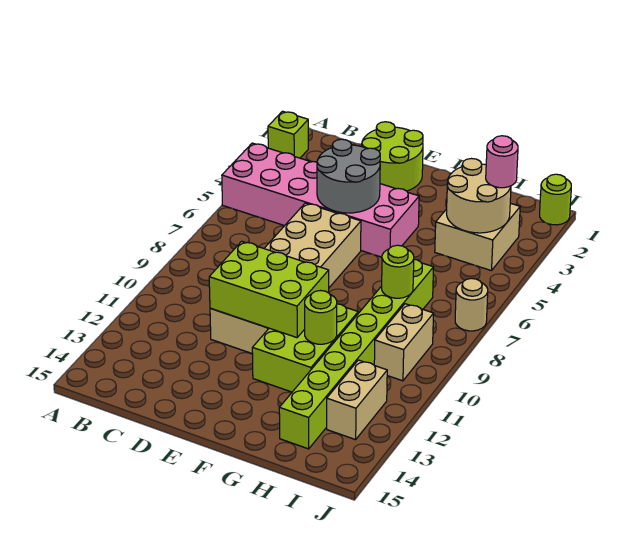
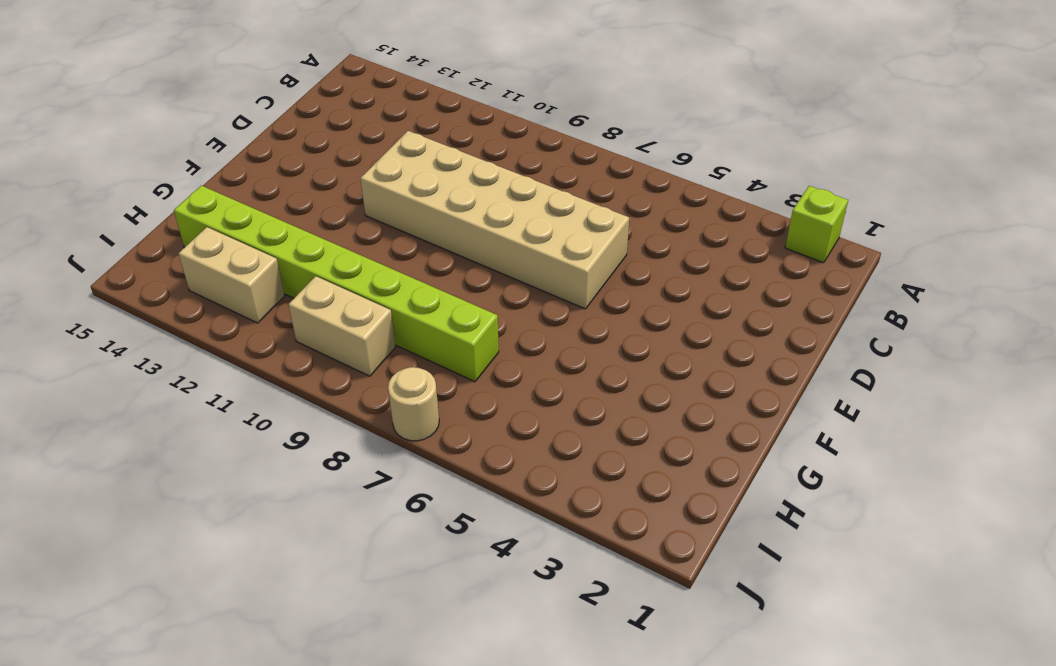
none -> pink 2x6 brick [222,143,419,257]
none -> lime 2x2 round brick [362,122,423,191]
none -> lime 2x3 brick [252,304,358,392]

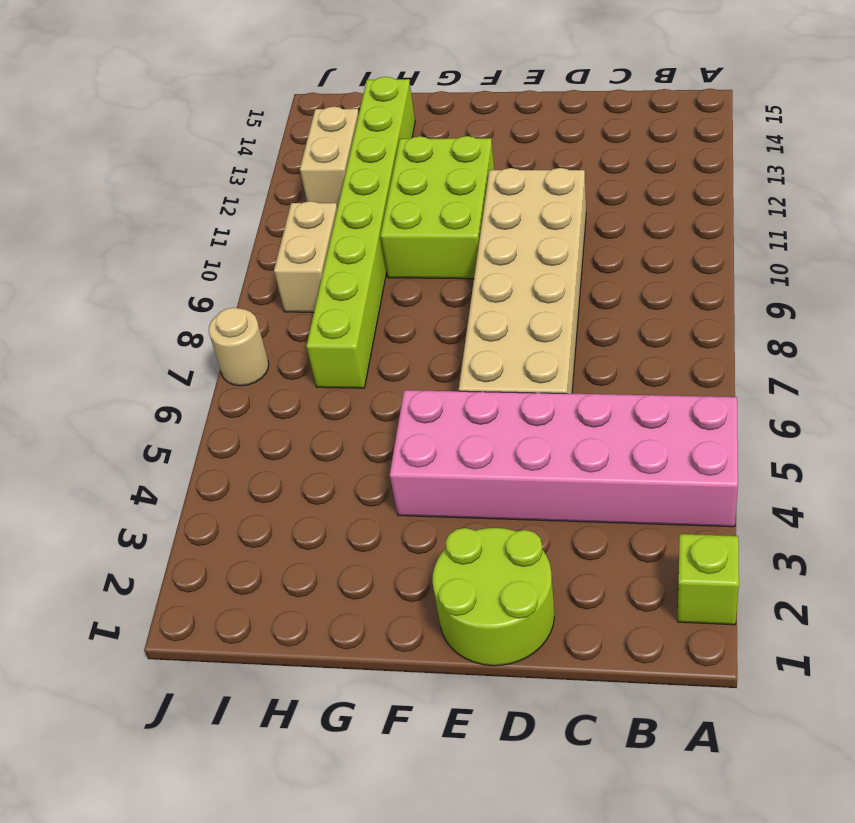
none -> tan 2x2 brick [435,203,520,271]
none -> lime 1x1 round brick [540,174,571,225]
none -> grey 2x2 round brick [317,139,380,213]

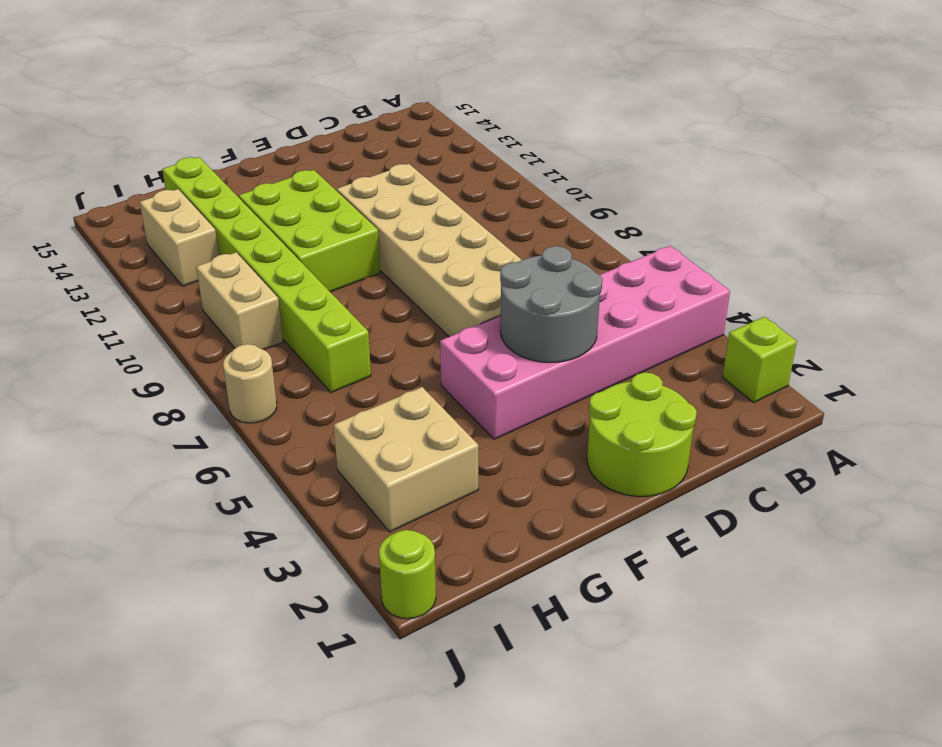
none -> lime 2x3 brick [209,241,329,338]
none -> lime 1x1 round brick [305,291,337,344]
none -> tan 2x2 round brick [447,159,511,233]

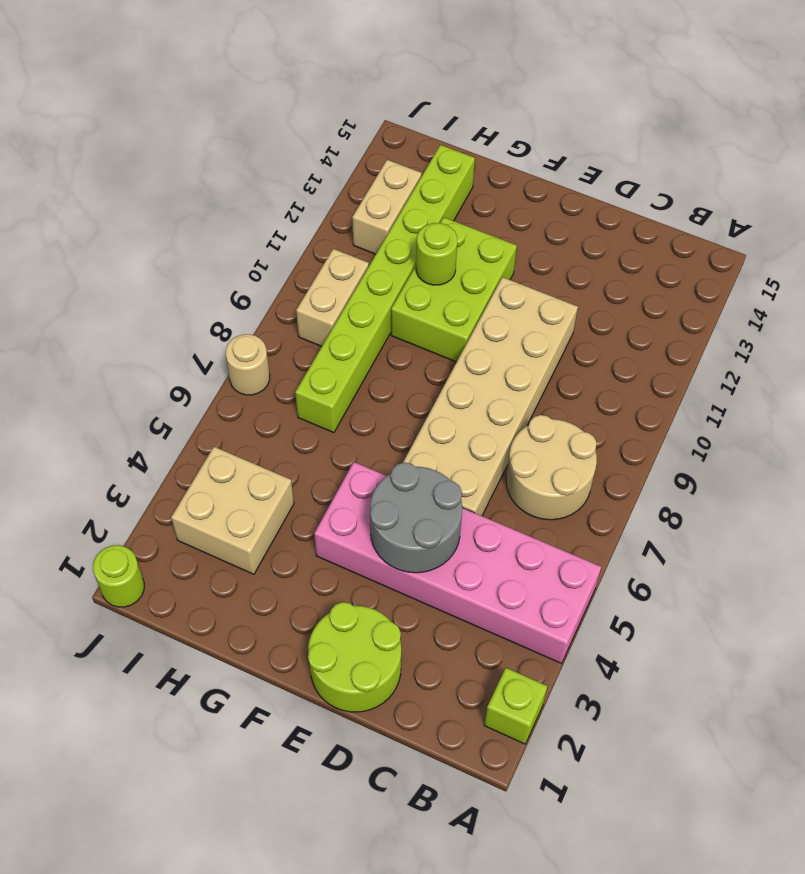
tan 2x2 round brick [506,415,597,520] -> tan 2x2 round brick moved to [447,159,511,233]
none -> lime 2x3 brick [209,241,329,338]
none -> lime 1x1 round brick [382,245,414,298]
none -> pink 1x1 round brick [486,136,518,188]

